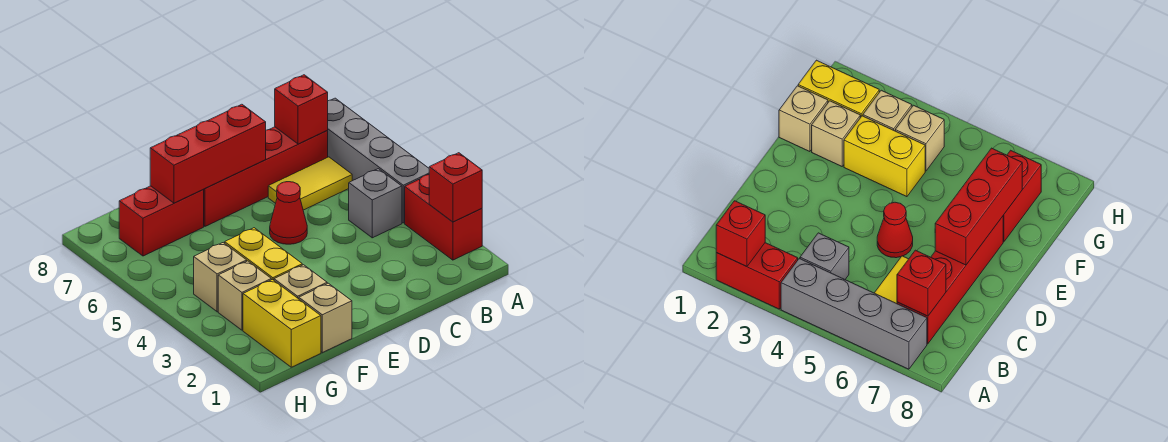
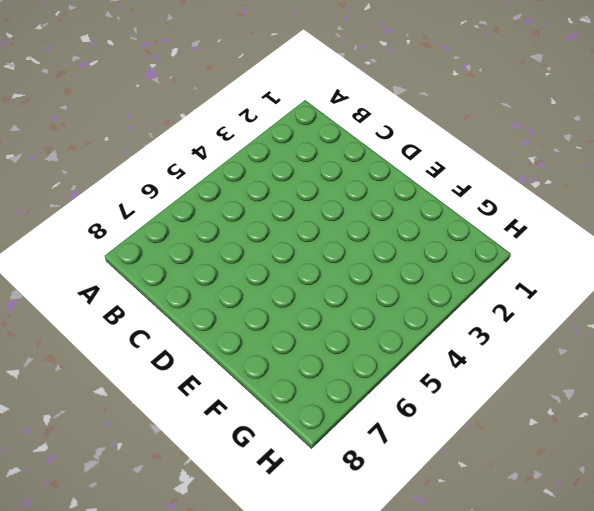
none -> red 1x2 brick [405,175,482,260]
none -> grey 1x4 brick [327,98,429,223]
none -> grey 1x1 brick [349,169,402,238]

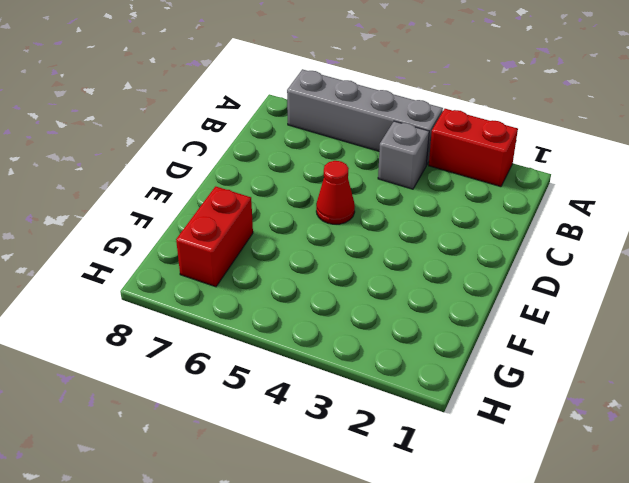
none -> yellow 1x2 tile [268,157,352,210]
none -> red 1x4 brick [203,127,328,226]
none -> tan 1x1 brick [299,283,352,353]

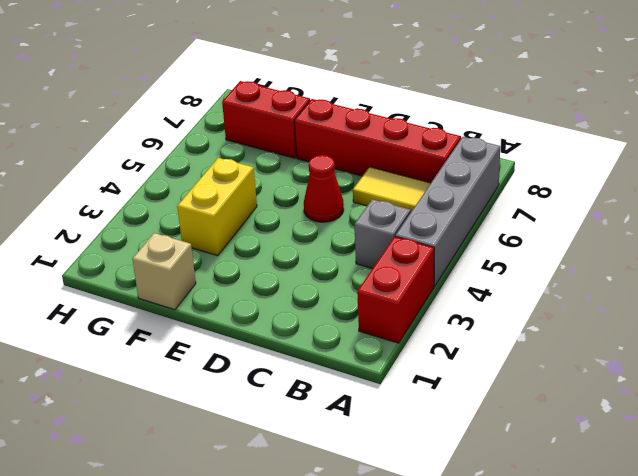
none -> tan 1x1 brick [274,265,327,299]
none -> yellow 1x2 brick [243,280,321,367]
none -> tan 1x1 brick [218,261,271,330]

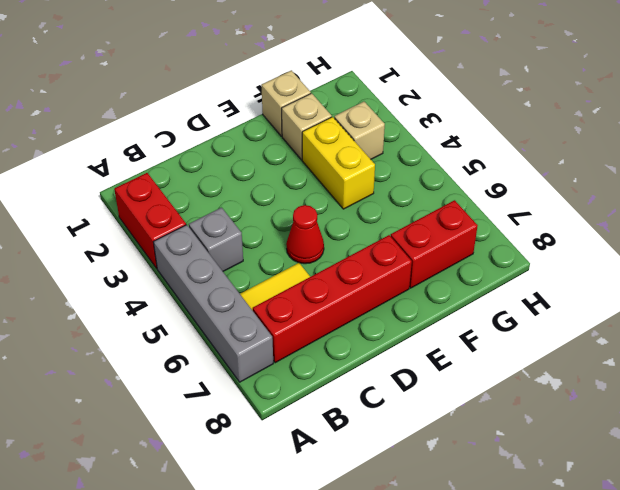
none -> yellow 1x2 brick [243,280,321,367]
none -> tan 1x1 brick [194,243,247,312]
none -> red 1x1 brick [429,153,482,222]

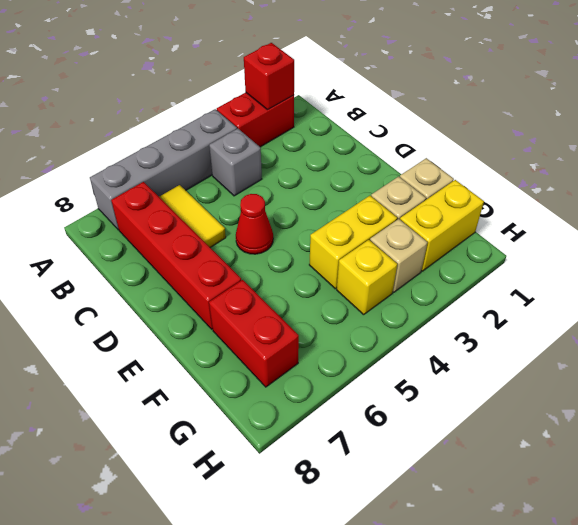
yellow 1x1 brick [337,240,397,315] -> tan 1x1 brick [194,243,247,312]
none -> red 1x1 brick [275,75,328,144]
none -> red 1x3 brick [150,104,266,203]

